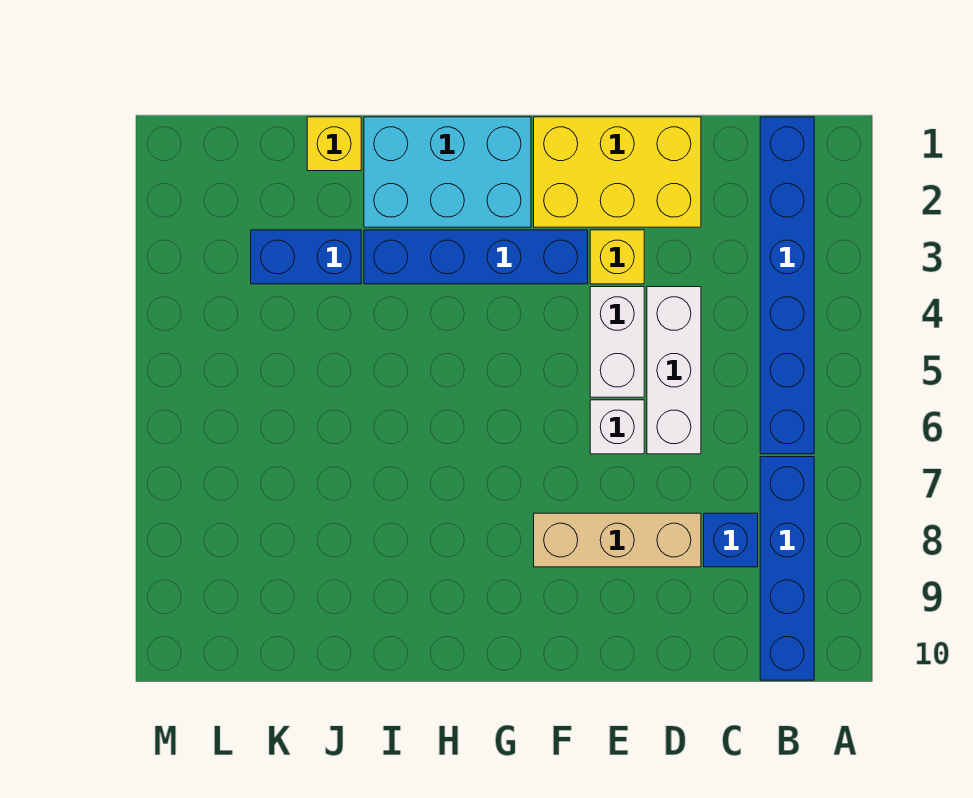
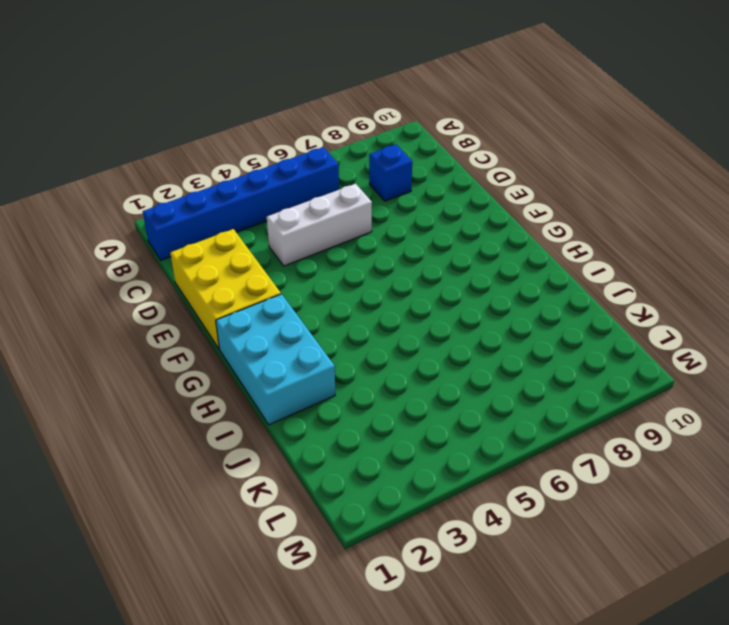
none -> blue 1x4 brick [760,457,814,680]
none -> tan 1x3 brick [534,513,701,567]
none -> yellow 1x1 brick [590,230,644,284]

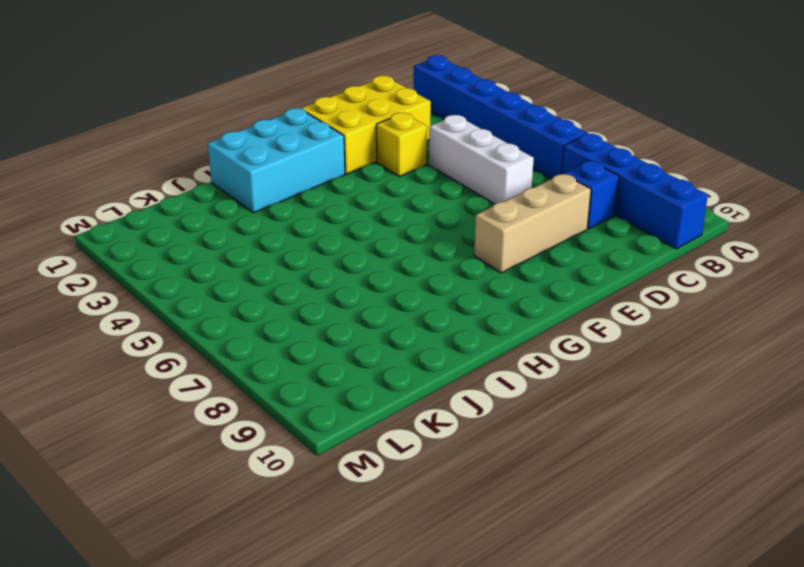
none -> white 1x2 brick [590,287,644,397]
none -> white 1x1 brick [590,400,644,454]
none -> blue 1x4 brick [364,230,588,284]

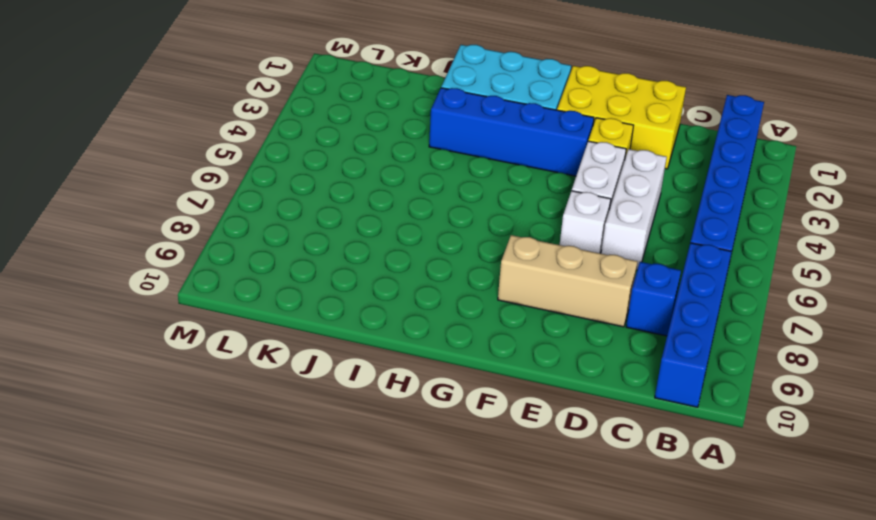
none -> yellow 1x1 brick [307,117,361,171]
none -> blue 1x2 brick [251,230,361,284]

